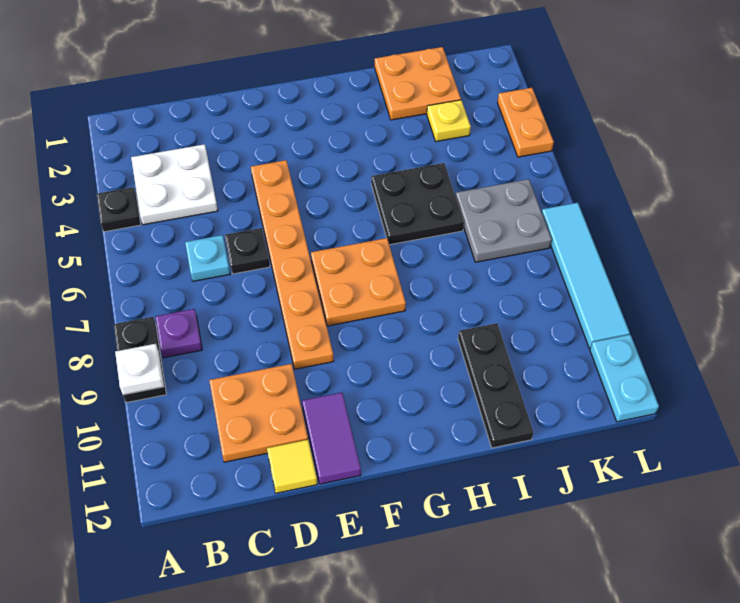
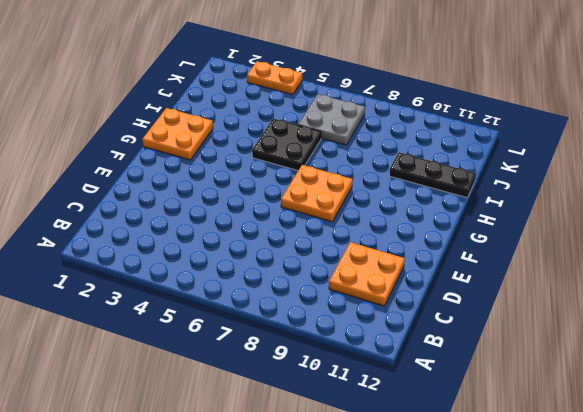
orange 2x2 plate [143,108,213,160] -> orange 2x2 plate moved to [375,47,461,120]
none -> black 1x1 plate [97,187,141,232]
none -> black 1x2 plate [114,317,166,403]
none -> white 2x2 plate [131,144,218,225]

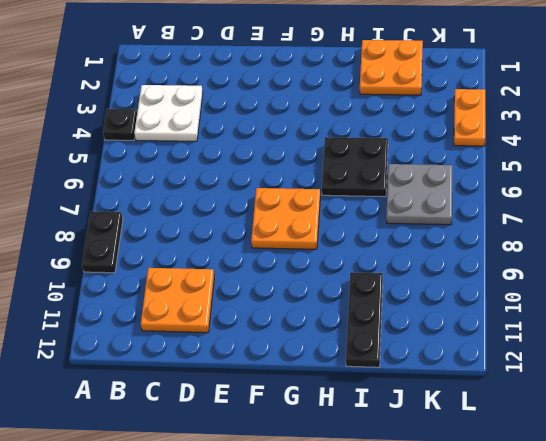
none -> purple 1x1 plate [155,309,202,358]
none -> cyan 1x1 plate [185,235,230,281]
none -> black 1x1 plate [225,228,270,274]

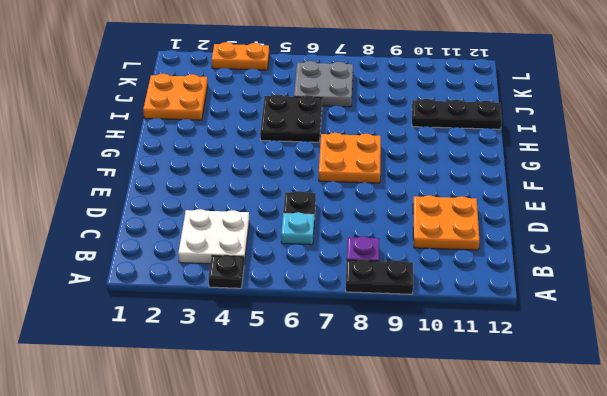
none -> yellow 1x1 tile [267,440,317,493]
none -> orange 1x6 plate [251,160,334,369]
none -> purple 1x2 tile [302,392,361,484]

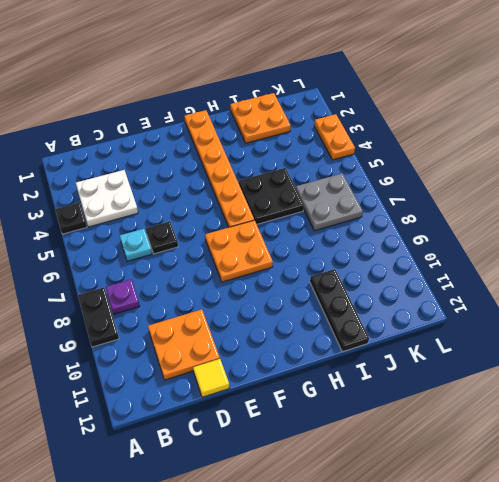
orange 1x6 plate [184,110,254,227] -> orange 1x6 plate moved to [251,160,334,369]
none -> purple 1x2 tile [302,392,361,484]
none -> yellow 1x1 plate [427,100,471,142]
none -> cyan 1x4 tile [542,203,630,348]

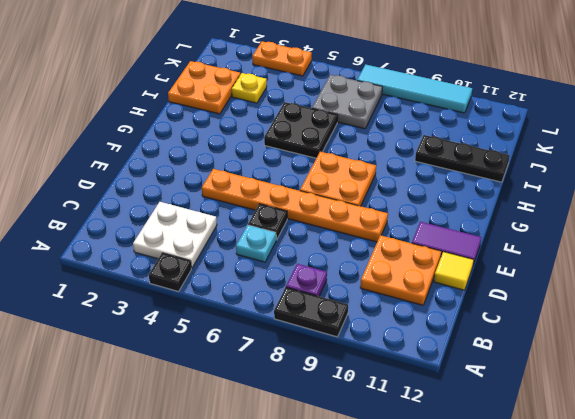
none -> cyan 1x2 plate [590,335,659,422]
none -> white 1x1 plate [115,344,164,395]

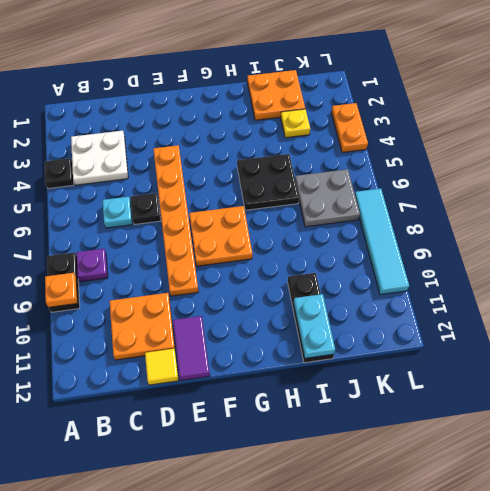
orange 1x1 plate [45,273,77,307] -> white 1x1 plate [115,344,164,395]
cyan 1x2 plate [294,294,335,358] -> cyan 1x2 plate moved to [590,335,659,422]

